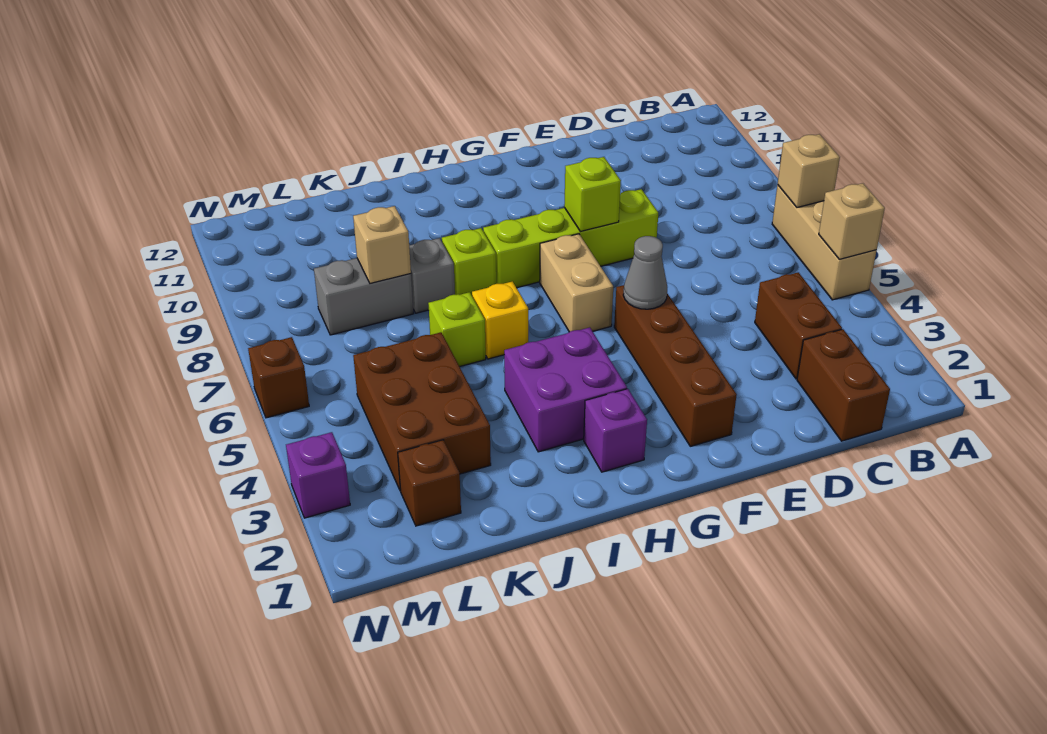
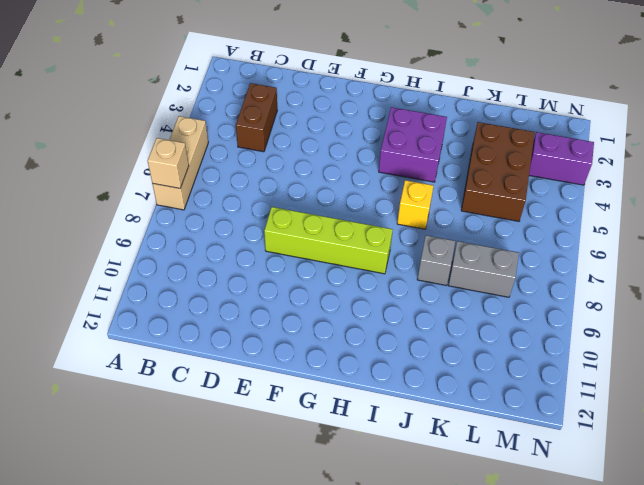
purple 1x2 brick [529,132,594,185] -> purple 1x1 brick [286,432,350,518]
none -> brown 1x2 brick [797,329,890,441]
none -> brown 1x4 brick [614,285,737,446]
none -> tan 1x2 brick [540,234,613,332]

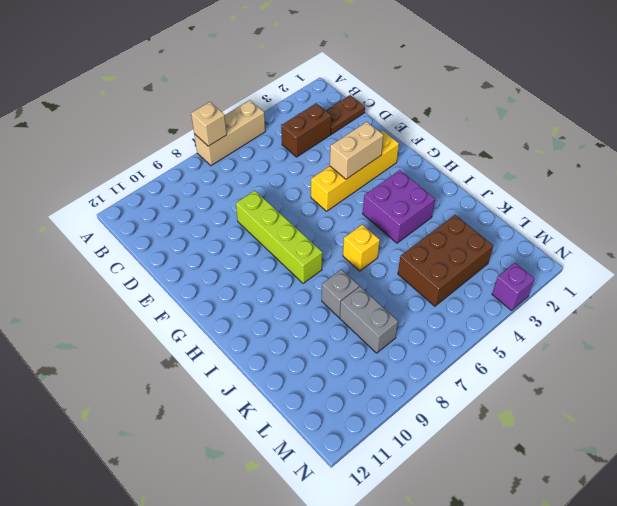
brown 1x2 plate [326,95,365,134] -> brown 1x2 brick [797,329,890,441]
yellow 1x4 brick [311,131,399,211] -> brown 1x4 brick [614,285,737,446]
tan 1x2 brick [330,122,383,179] -> tan 1x2 brick moved to [540,234,613,332]
none -> purple 1x1 brick [584,389,647,472]
none -> lime 1x1 brick [442,228,496,295]
none -> lime 1x1 brick [428,292,486,367]

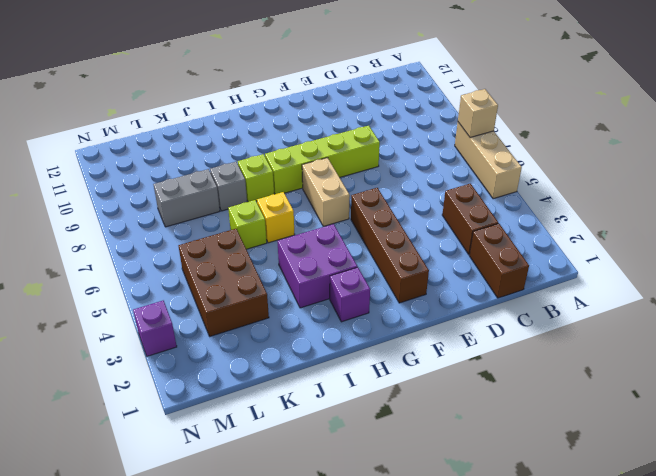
none -> brown 1x1 brick [398,440,461,526]
none -> brown 1x1 brick [248,337,309,418]
none -> tan 1x1 brick [819,183,885,259]

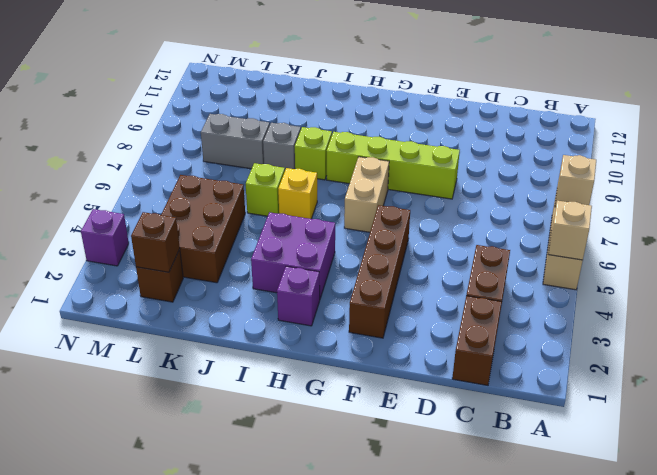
brown 1x1 brick [131,212,180,272] -> brown 1x1 brick moved to [248,337,309,418]
none -> grey 1x1 cone [623,236,667,309]
none -> lime 1x1 brick [564,157,621,231]
none -> tan 1x1 brick [353,206,411,283]

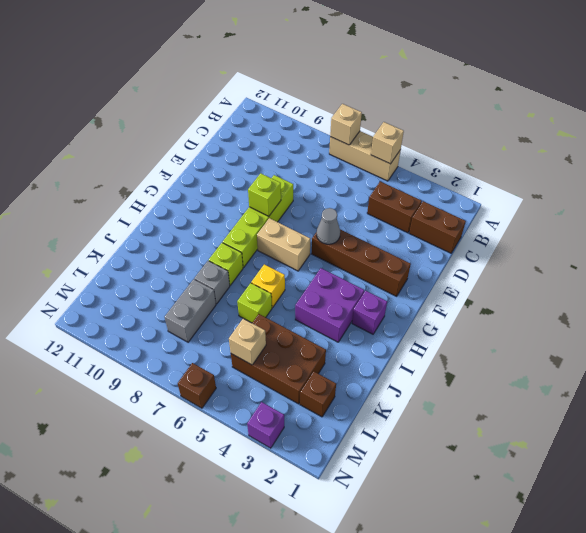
tan 1x1 brick [229,319,266,365] -> tan 1x1 brick moved to [353,206,411,283]

